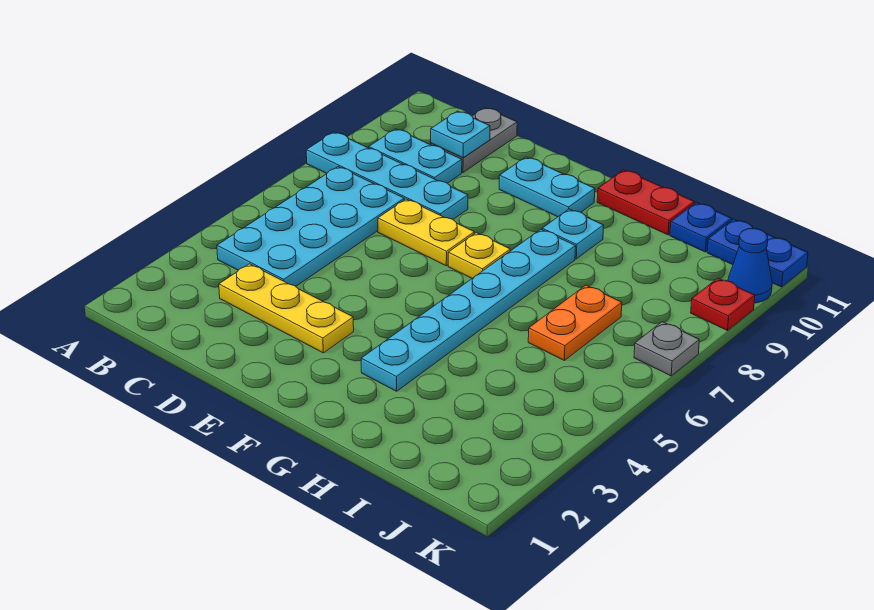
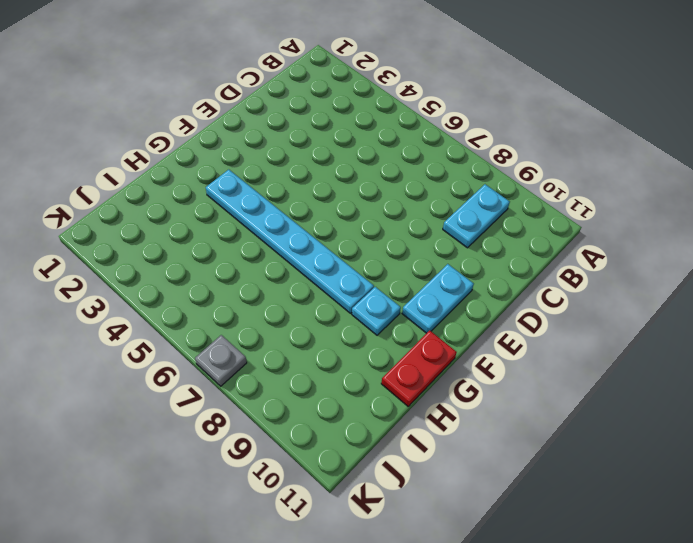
none -> cyan 1x4 plate [306,132,468,219]
none -> cyan 2x4 plate [217,167,404,286]
none -> yellow 1x3 plate [219,264,354,353]

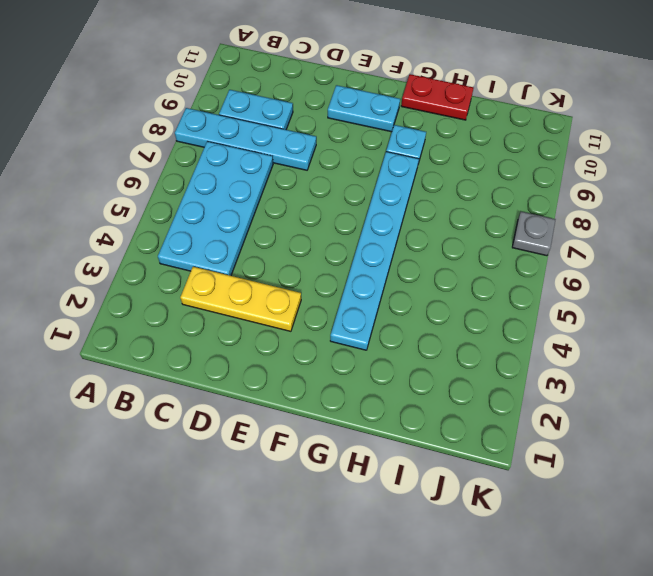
none -> grey 1x2 plate [431,108,517,172]
none -> yellow 1x2 plate [378,199,474,266]
none -> yellow 1x1 plate [448,233,510,278]

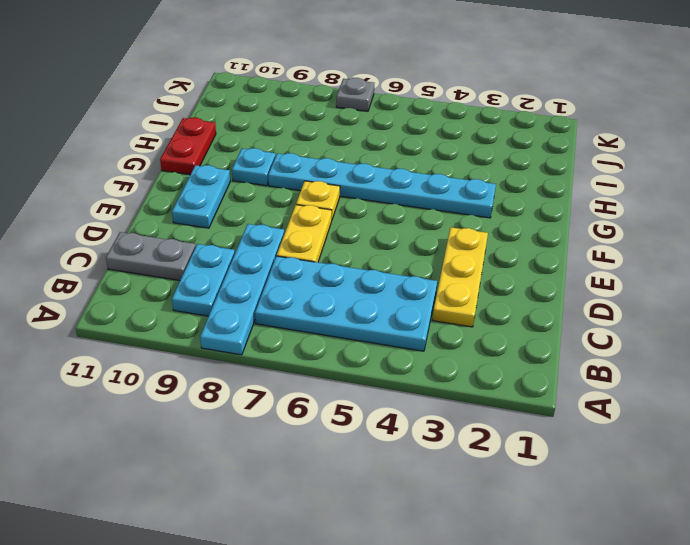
none -> orange 1x2 plate [528,285,622,360]
none -> blue 1x1 plate [670,203,732,252]
none -> blue 1x2 plate [707,219,808,287]

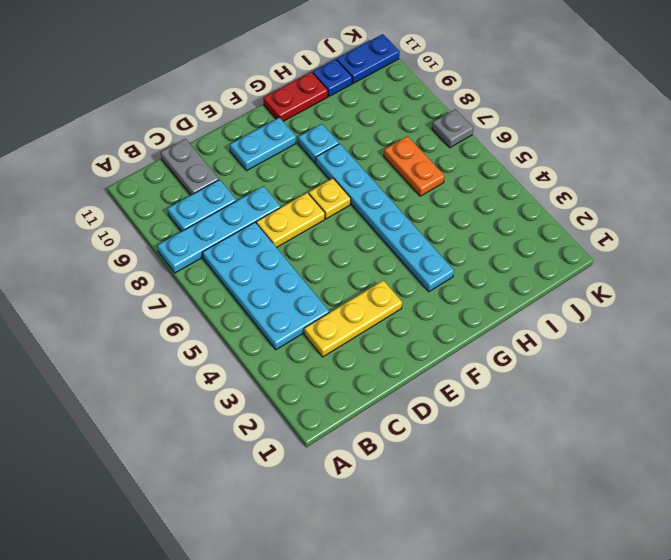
none -> red 1x1 plate [691,278,755,331]
none -> blue 1x1 cone [728,228,772,303]
none -> cyan 1x1 plate [431,111,490,158]

